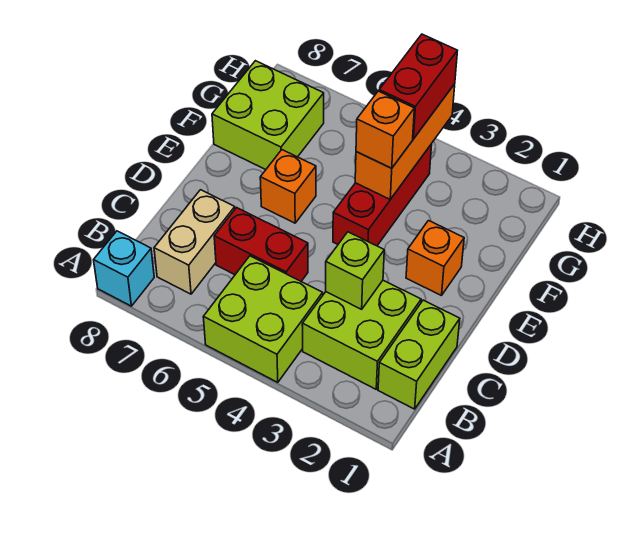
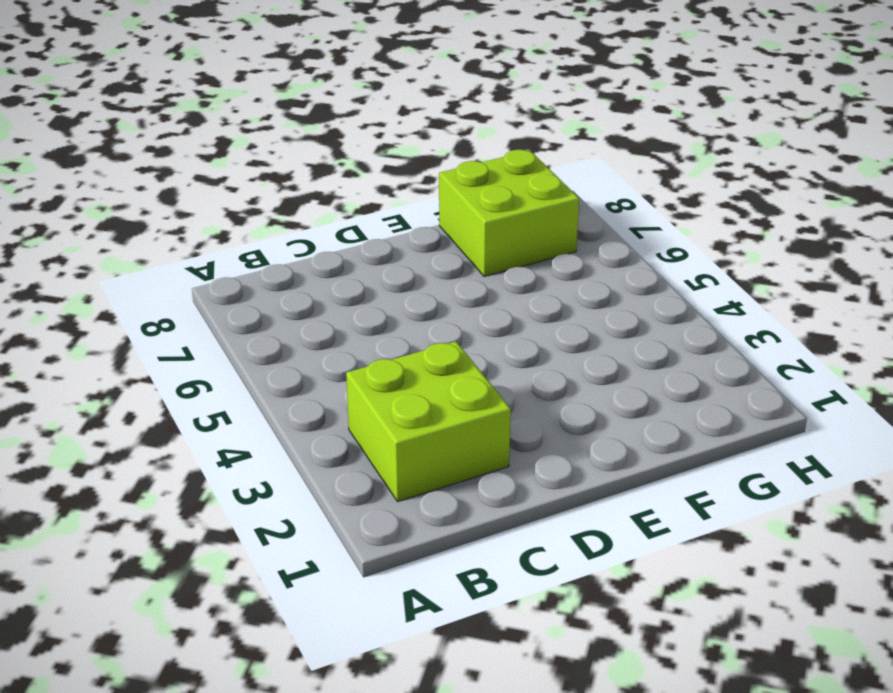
none -> lime 2x2 brick [203,256,323,382]
none -> cyan 1x1 brick [94,231,154,306]
none -> lime 1x2 brick [378,300,460,409]

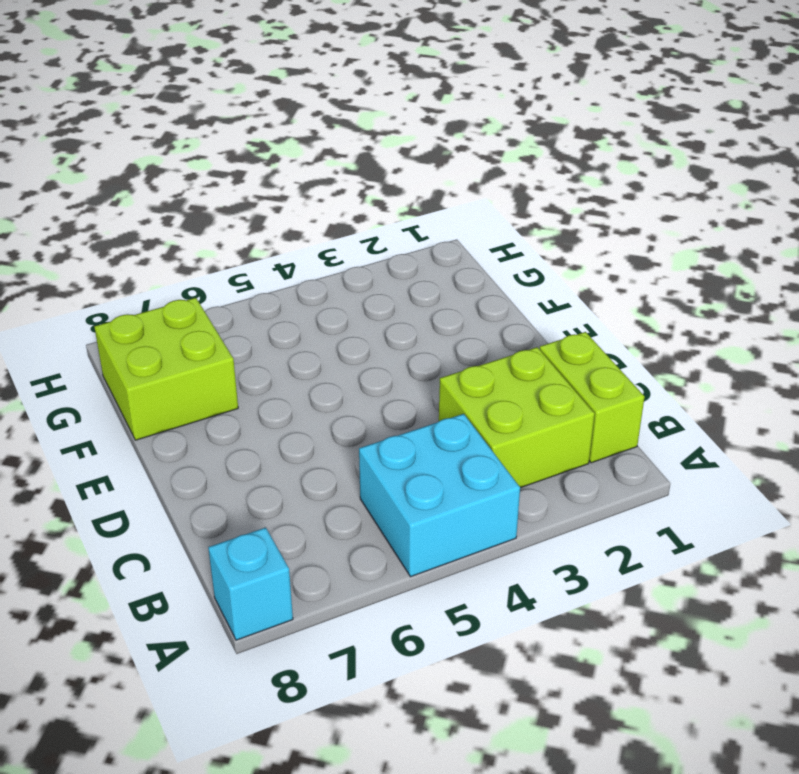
cyan 2x2 brick [359,414,520,577] -> lime 2x2 brick [203,256,323,382]
none -> tan 1x2 brick [154,190,235,294]
none -> red 1x2 brick [214,208,308,281]
none -> orange 1x1 brick [406,221,464,296]

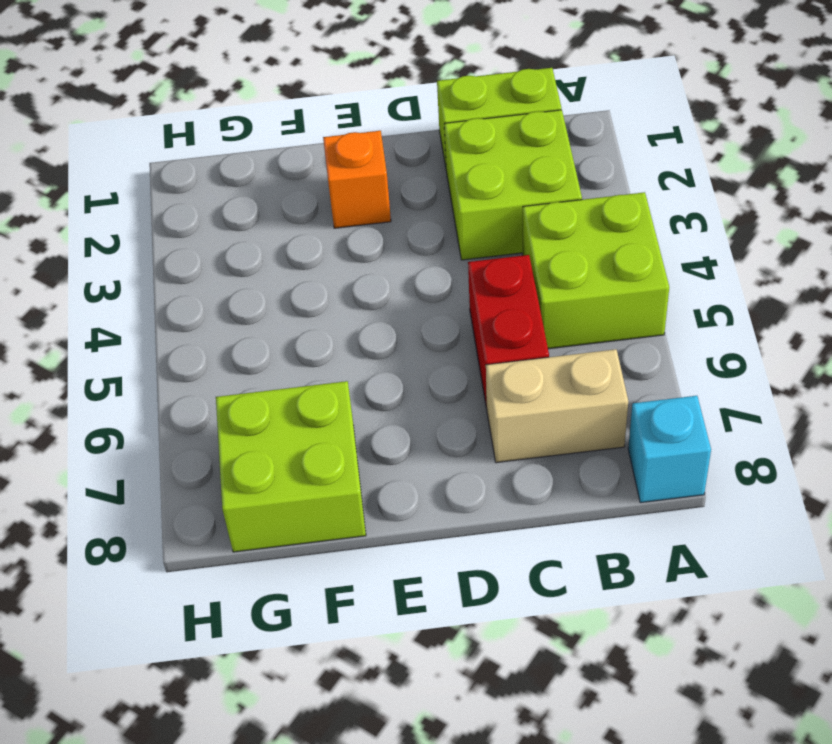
none -> red 1x3 brick [333,144,432,246]
none -> orange 1x1 brick [260,150,316,223]
none -> lime 1x1 brick [326,232,384,309]

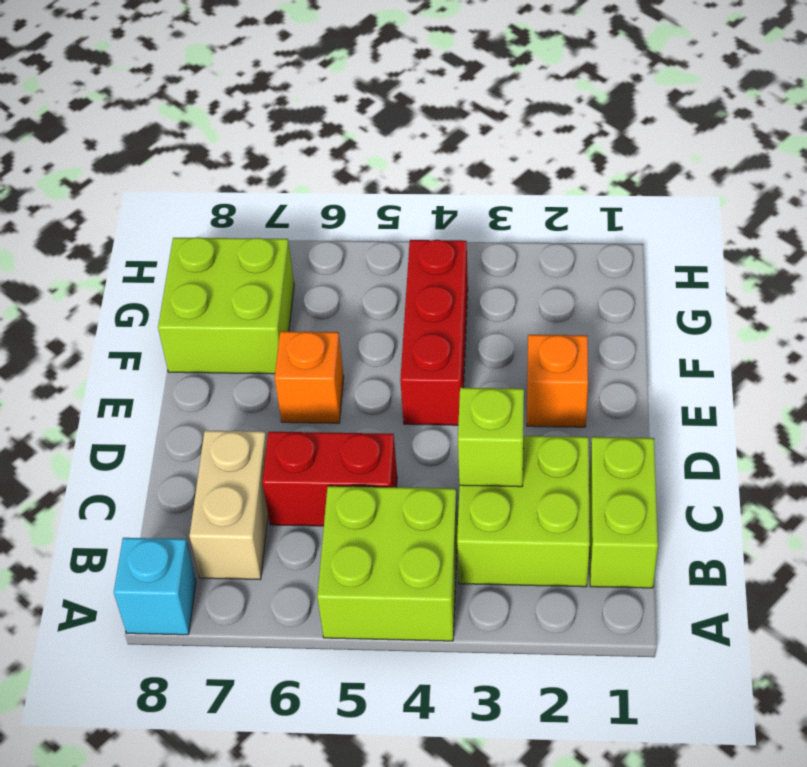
none -> orange 1x3 brick [355,84,455,199]
none -> orange 1x1 brick [356,91,414,168]
none -> red 1x2 brick [379,34,457,139]

